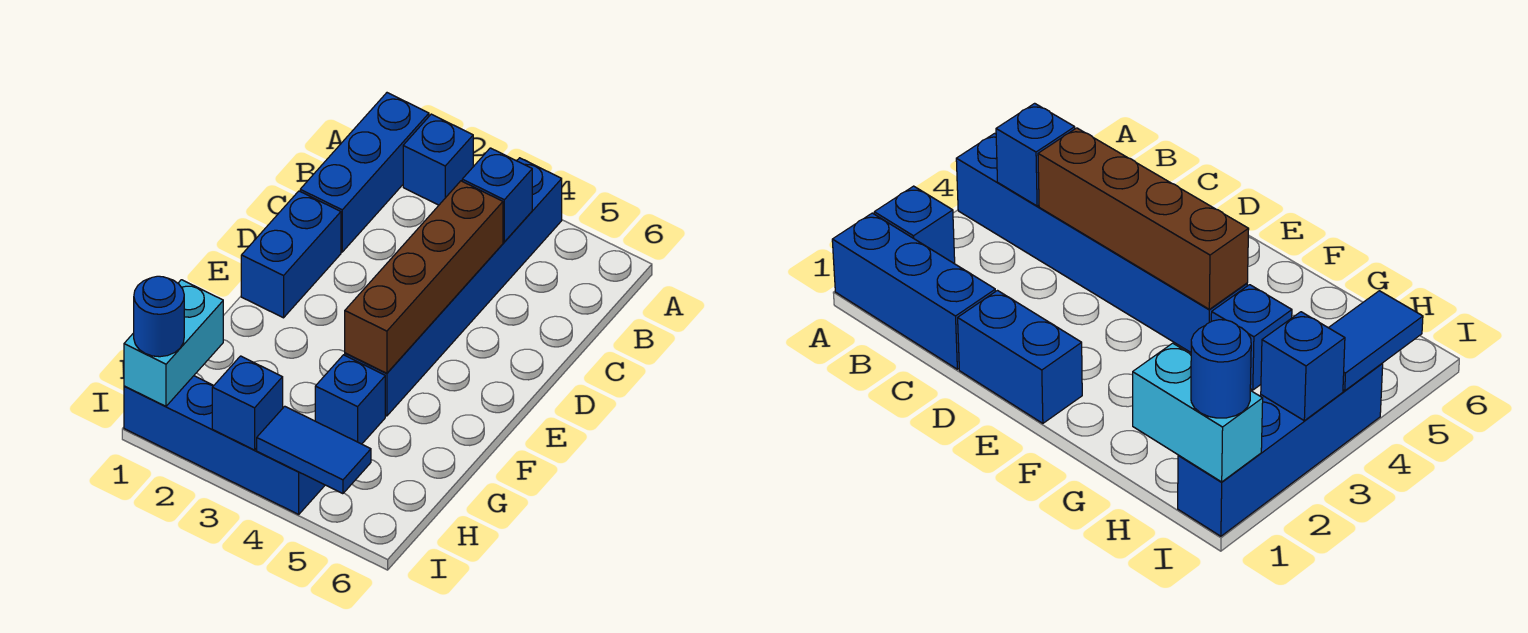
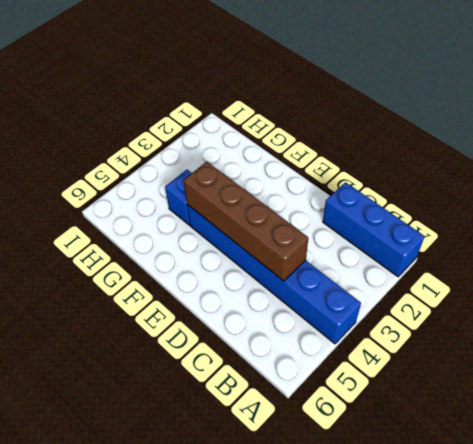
none -> blue 1x1 brick [403,114,473,205]
none -> blue 1x2 brick [241,191,341,318]
none -> blue 1x4 brick [124,376,325,514]

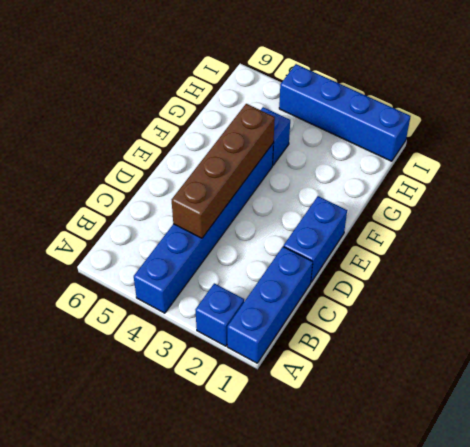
none -> blue 1x1 brick [462,148,532,242]
none -> cyan 1x2 brick [124,280,223,406]
none -> blue 1x1 brick [212,356,283,450]

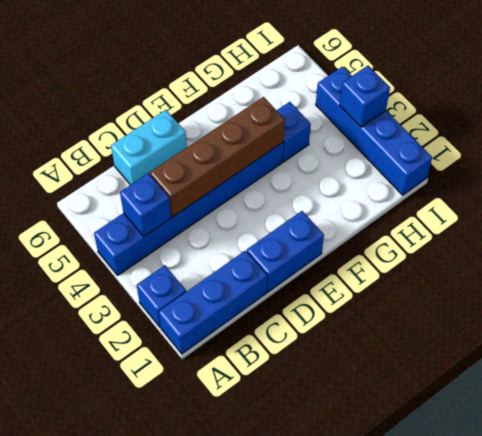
cyan 1x2 brick [111,110,187,185] -> cyan 1x2 brick moved to [124,280,223,406]
none -> blue 1x2 tile [257,406,371,494]
none -> blue 1x1 round brick [134,276,184,357]

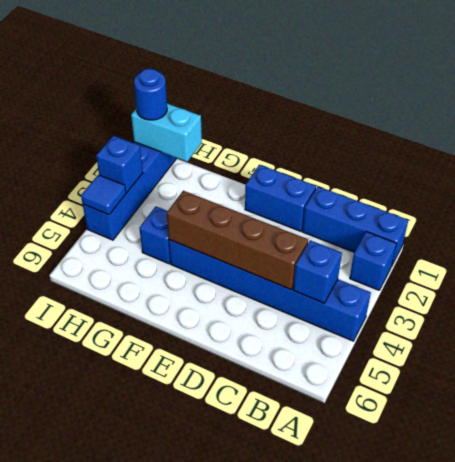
blue 1x1 tile [81,175,126,215] -> blue 1x2 tile [257,406,371,494]

